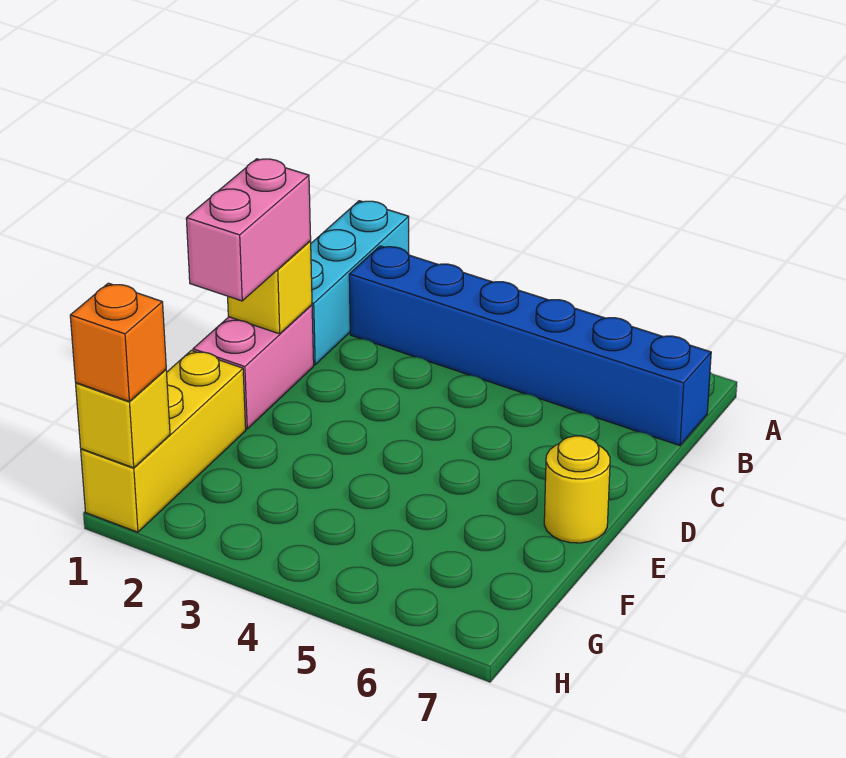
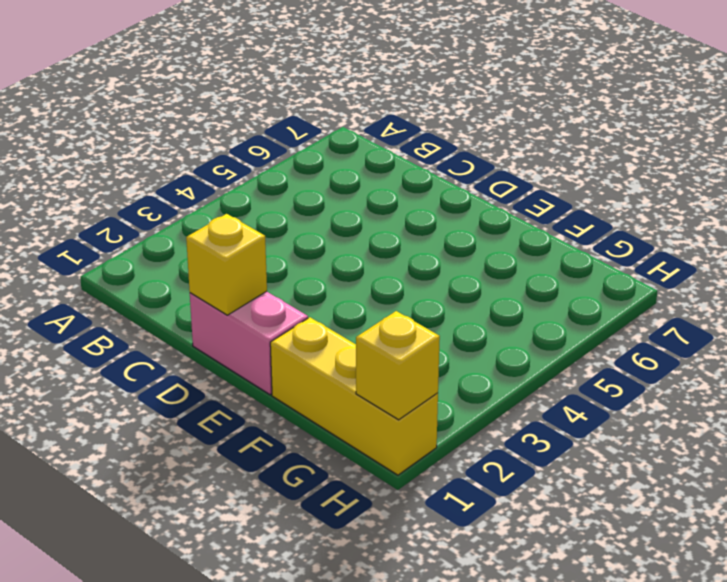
none -> cyan 1x3 brick [311,201,409,365]
none -> blue 1x6 brick [349,246,711,445]

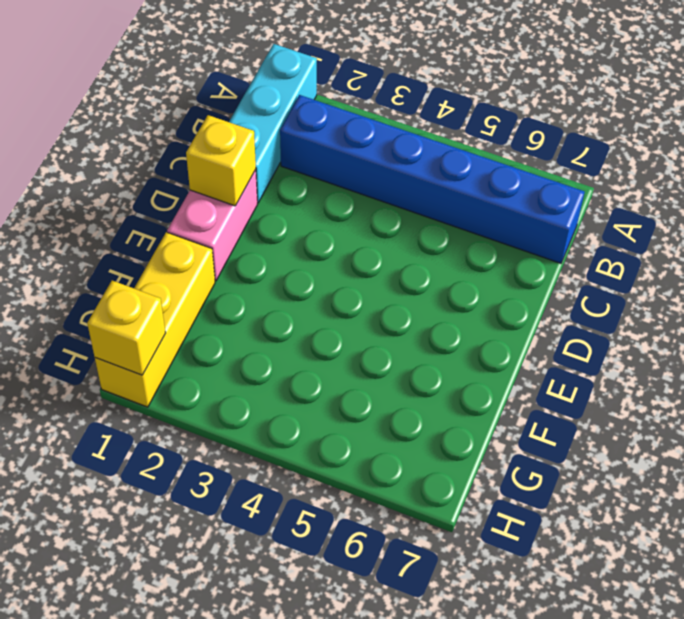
none -> yellow 1x1 round brick [544,436,610,543]
none -> pink 1x2 brick [186,159,311,301]

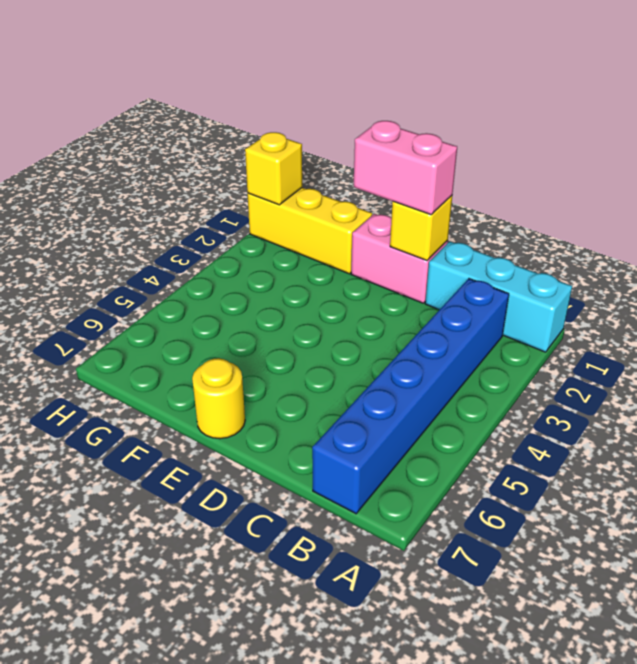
none -> orange 1x1 brick [70,283,166,401]

